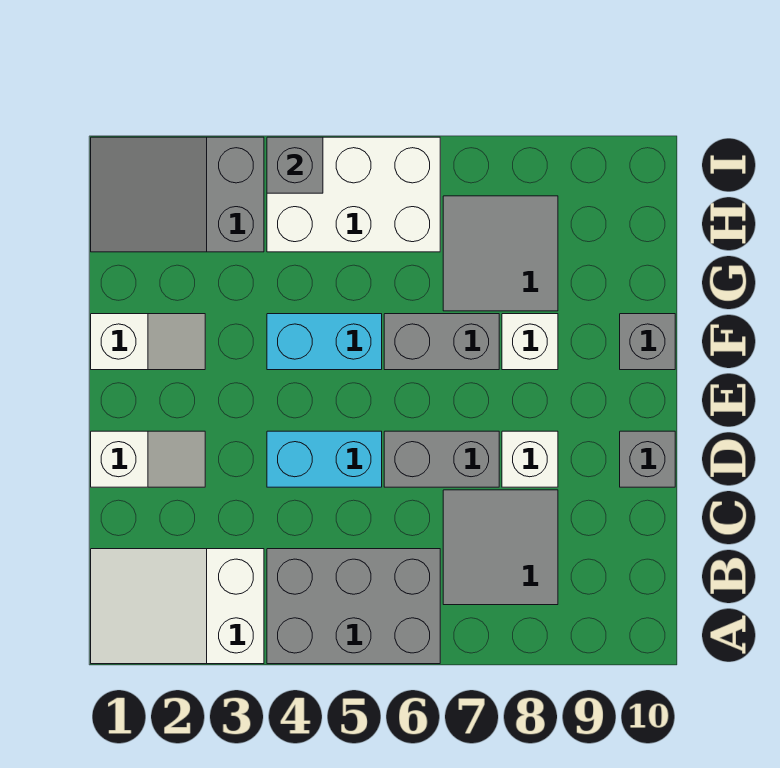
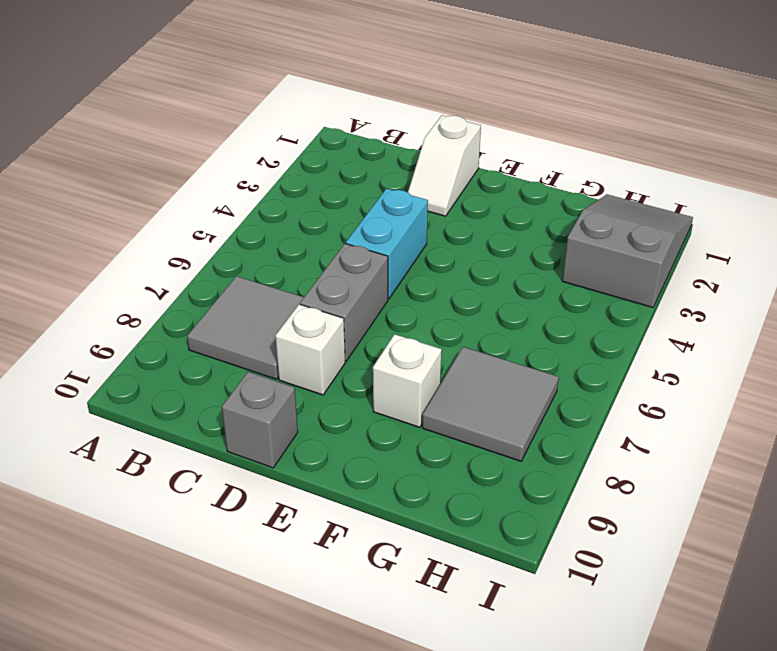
none -> white 2x3 slope [91,549,264,664]
none -> grey 2x3 brick [267,549,440,664]
none -> white 1x2 slope [91,314,205,370]

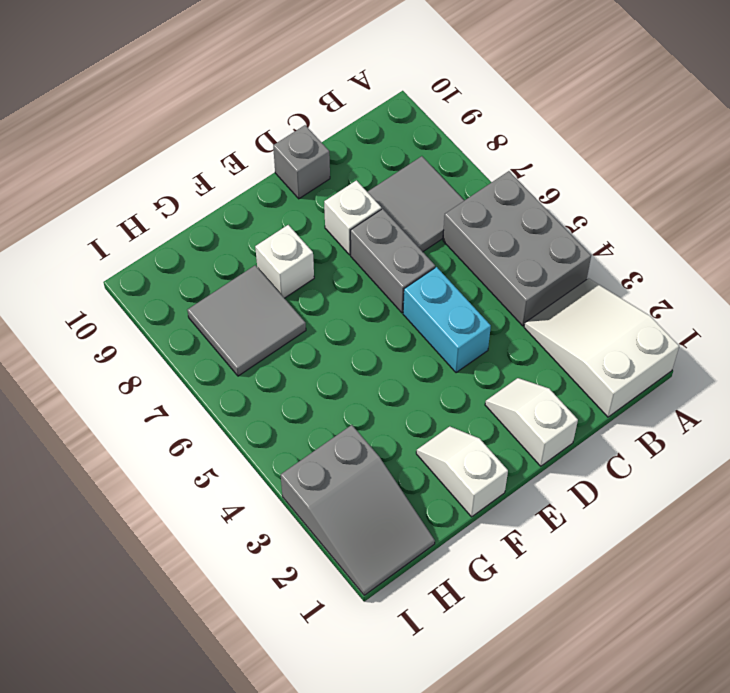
white 2x3 slope [524,279,679,417] -> white 2x3 slope turned to [91,549,264,664]
none -> cyan 1x2 brick [267,314,382,370]
none -> grey 1x2 brick [384,314,499,370]
none -> grey 1x1 brick [620,314,675,370]

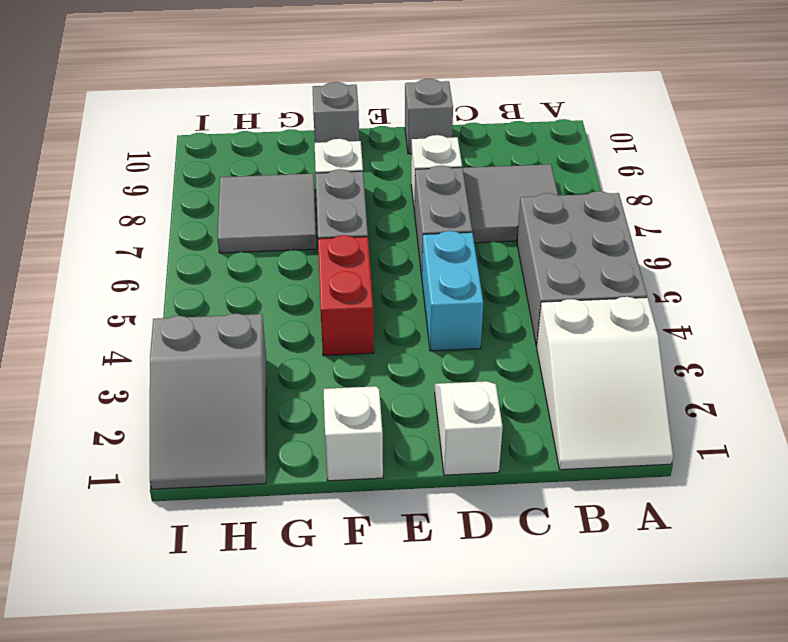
red 1x2 brick [318,235,374,356] -> cyan 1x2 brick [267,314,382,370]
none -> white 2x3 brick [267,137,440,252]
none -> grey 1x1 brick [267,137,323,193]

